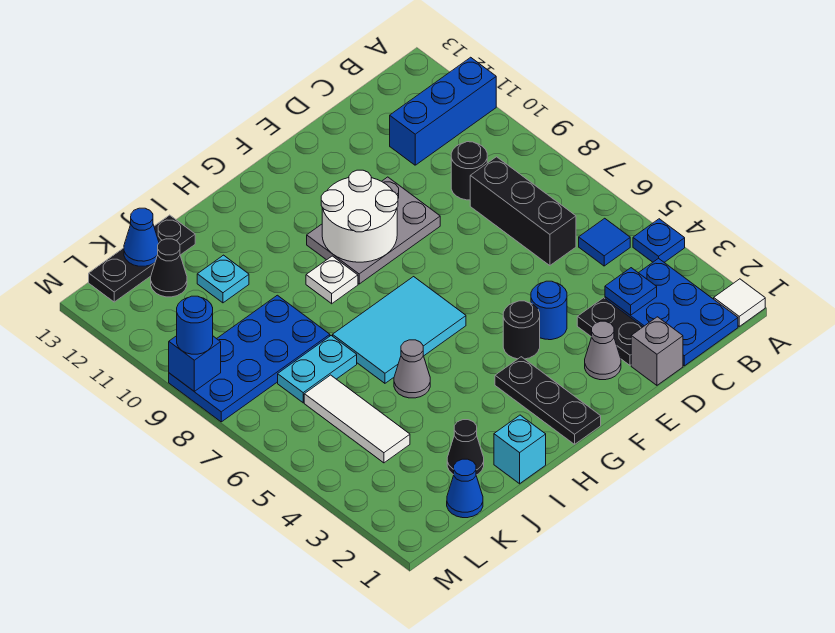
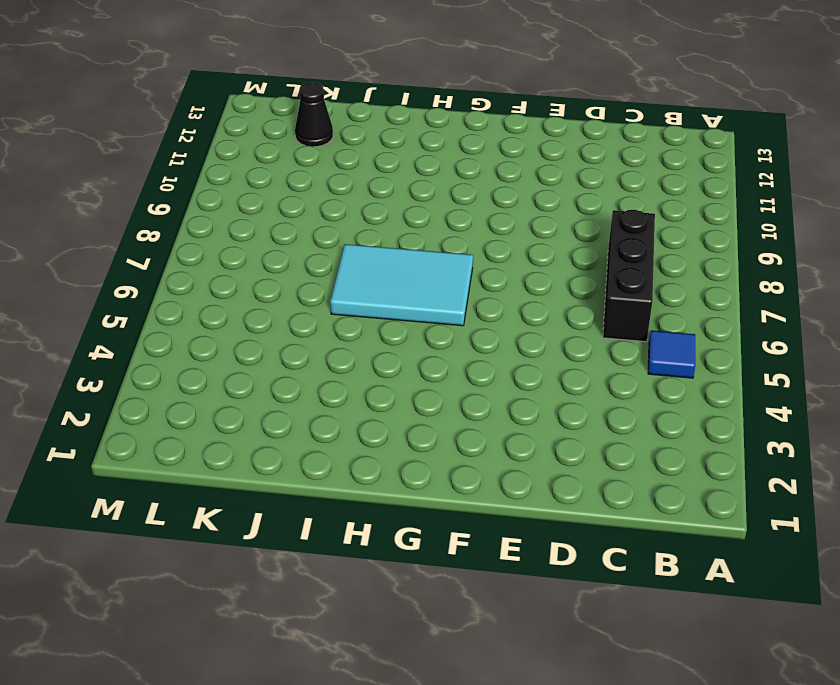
none -> white 1x1 tile [714,279,765,326]
none -> blue 1x1 plate [633,219,685,262]
none -> blue 1x3 brick [390,57,496,165]
none -> blue 2x3 plate [605,258,738,366]

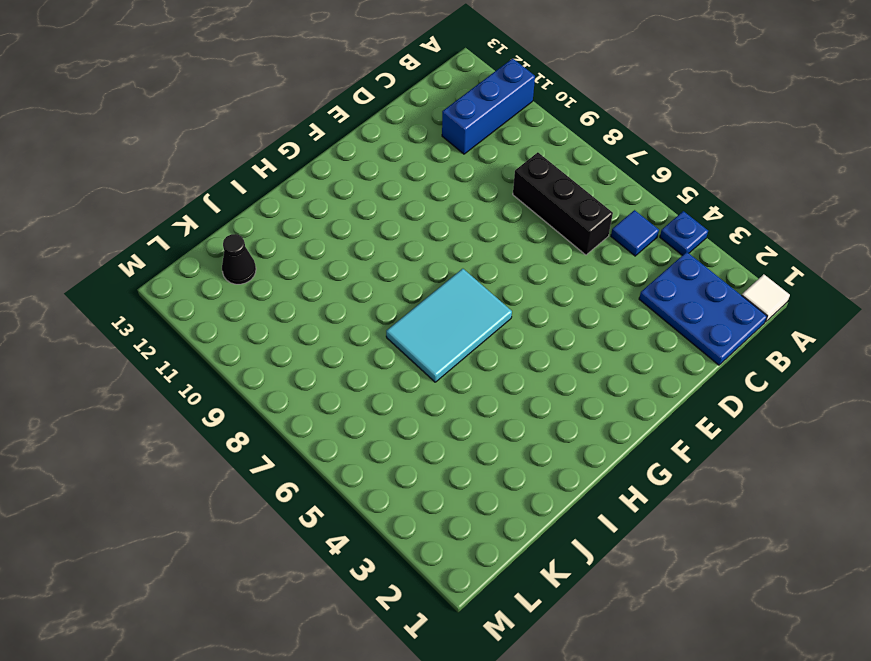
none -> black 1x1 round brick [451,142,487,200]
none -> grey 1x1 brick [631,317,683,385]
none -> black 1x2 plate [577,298,642,365]
none -> grey 1x1 cone [585,321,621,380]

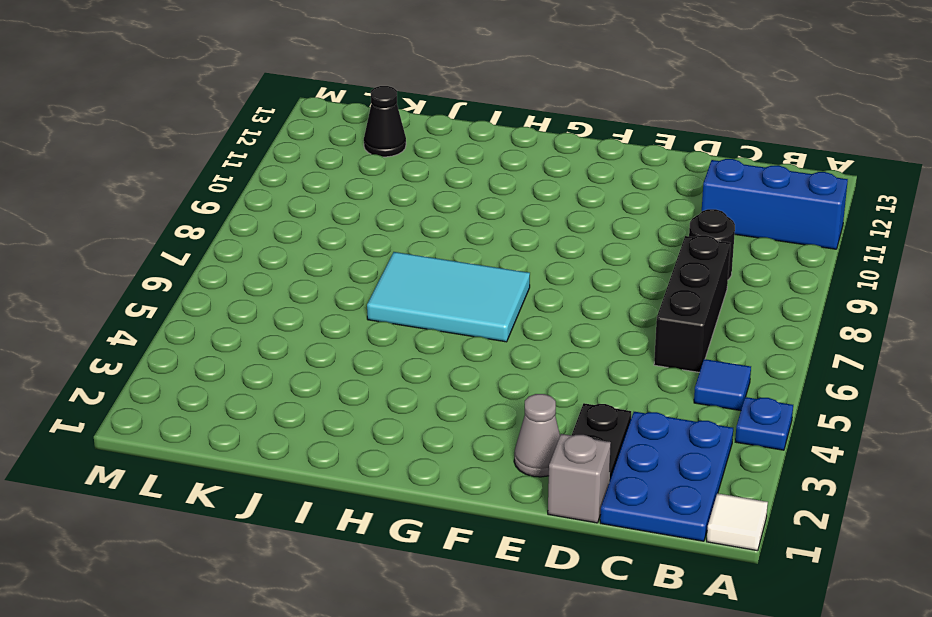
none -> blue 1x1 round brick [531,281,567,340]
none -> grey 2x3 plate [307,177,440,284]
none -> black 1x1 round brick [503,301,540,359]
none -> black 1x3 plate [495,357,601,444]

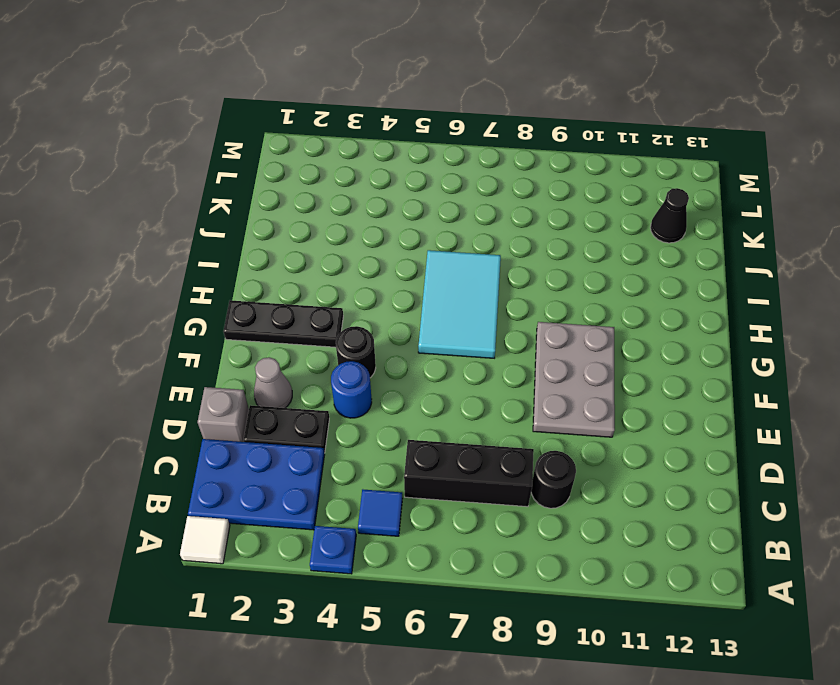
none -> blue 1x3 brick [390,57,496,165]
none -> white 1x1 plate [306,256,358,304]
none -> cyan 1x1 brick [494,415,546,484]
none -> grey 1x1 cone [394,340,430,398]

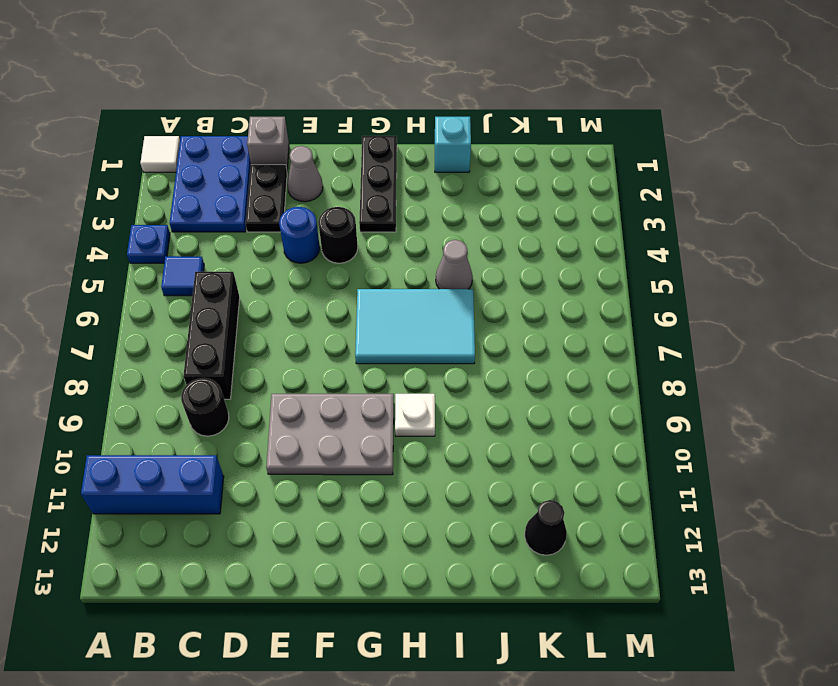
none -> black 1x1 cone [447,420,484,475]
none -> cyan 1x2 plate [278,336,357,403]
none -> blue 2x4 plate [169,295,330,422]
none -> cyan 1x1 plate [197,255,249,303]

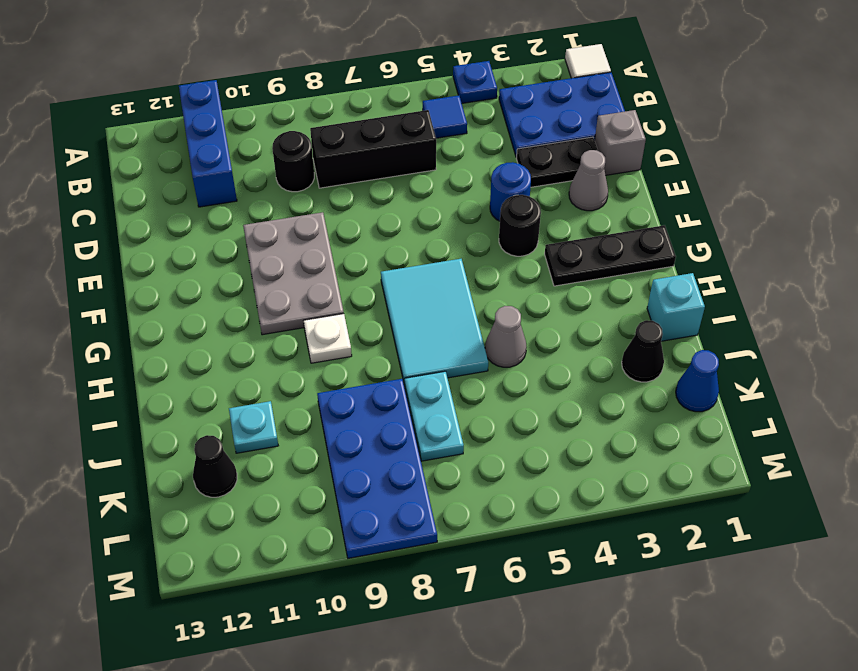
none -> black 1x3 plate [89,215,195,302]
none -> white 1x3 tile [304,375,410,463]
none -> blue 1x1 plate [605,268,657,315]
none -> white 2x2 round brick [321,170,398,262]

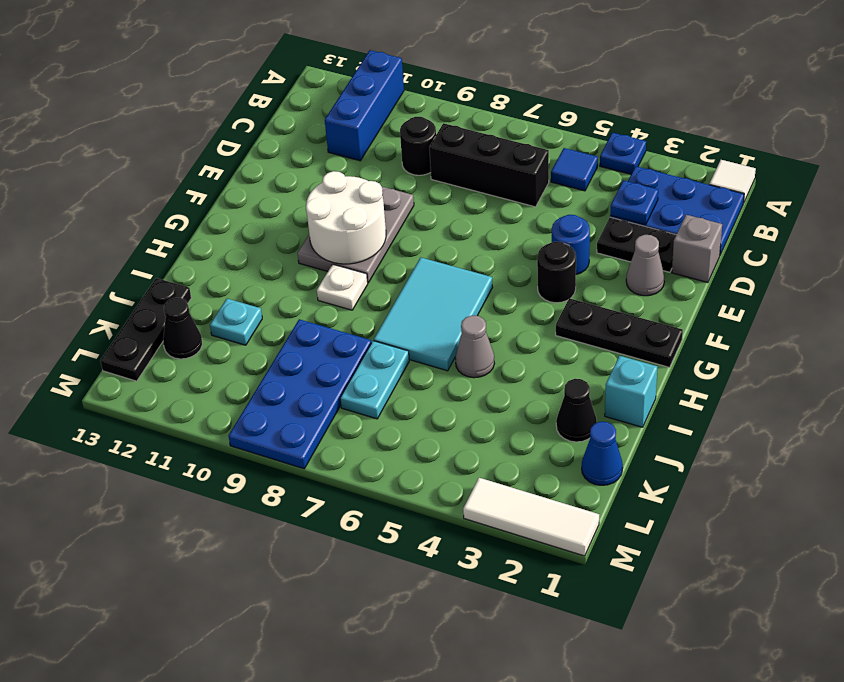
white 1x3 tile [463,478,599,556] -> white 1x3 tile moved to [304,375,410,463]
none -> blue 1x1 cone [124,208,159,266]
none -> blue 1x1 brick [169,336,221,391]
none -> blue 1x1 round brick [177,296,213,354]

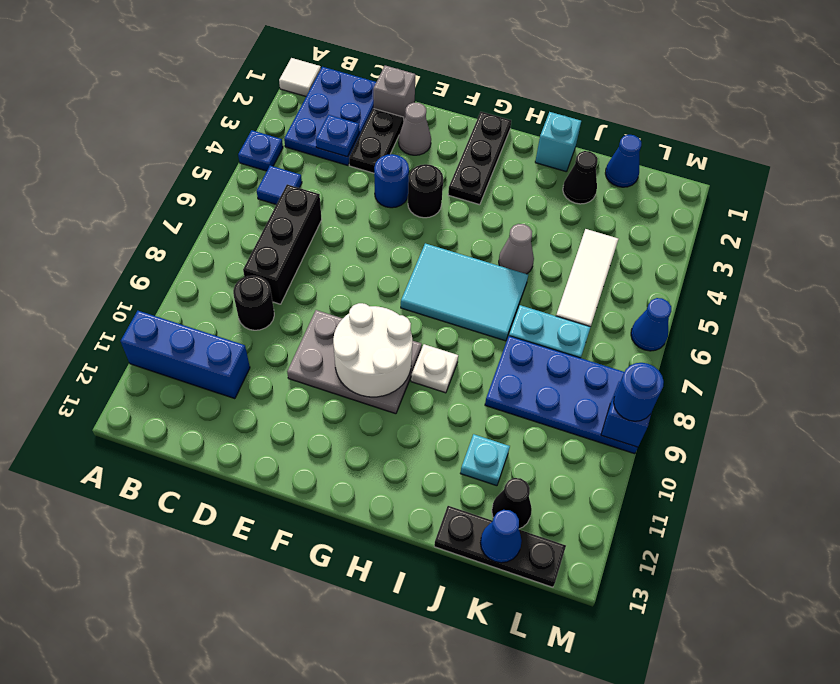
blue 1x1 cone [631,298,671,351] -> none

